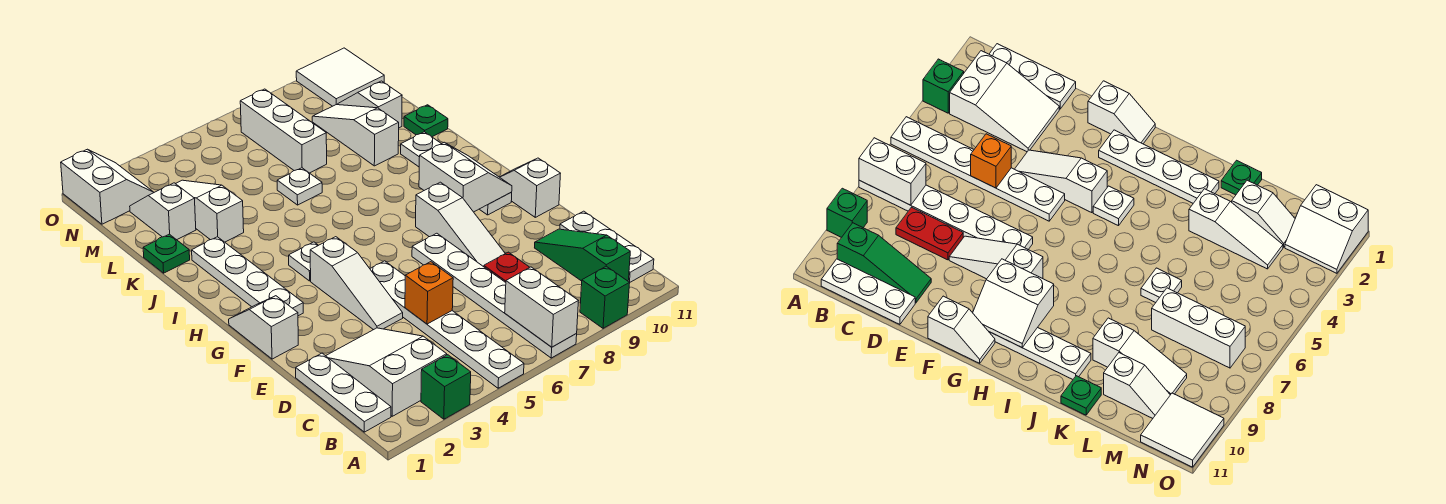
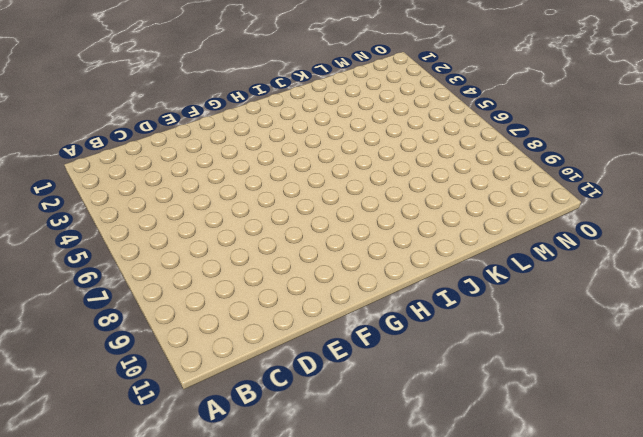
none -> green 1x1 brick [421,355,471,419]
none -> white 1x6 plate [370,261,524,388]
none -> white 1x6 plate [412,233,577,358]

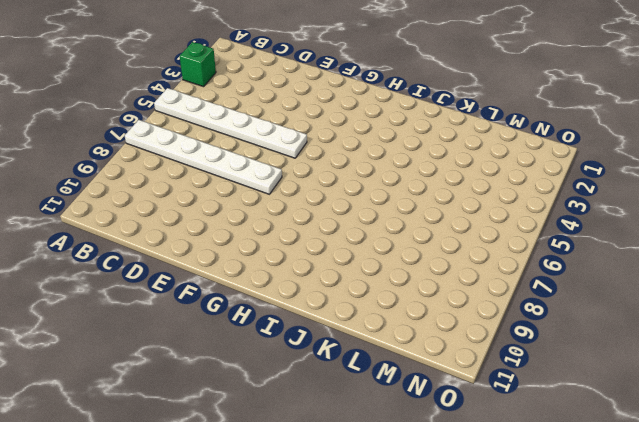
none -> green 1x1 brick [580,266,630,328]
none -> white 1x3 plate [296,353,391,432]
none -> white 2x3 slope [326,328,447,416]

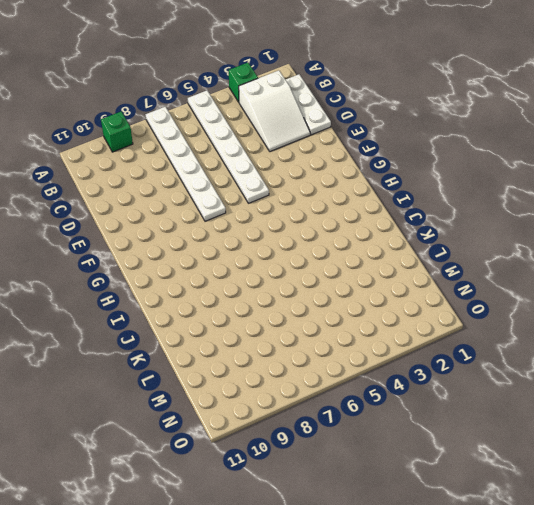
none -> green 1x3 slope [535,229,630,281]
none -> white 1x3 plate [560,211,654,282]
none -> red 1x2 plate [484,252,530,282]

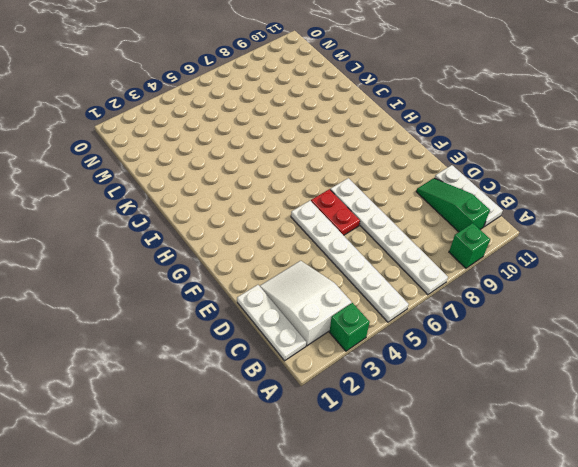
red 1x2 plate [311,189,360,235] -> red 1x2 plate moved to [484,252,530,282]
none -> white 1x3 slope [310,237,403,330]
none -> white 1x3 slope [416,182,505,267]
none -> white 1x2 slope [229,296,298,359]

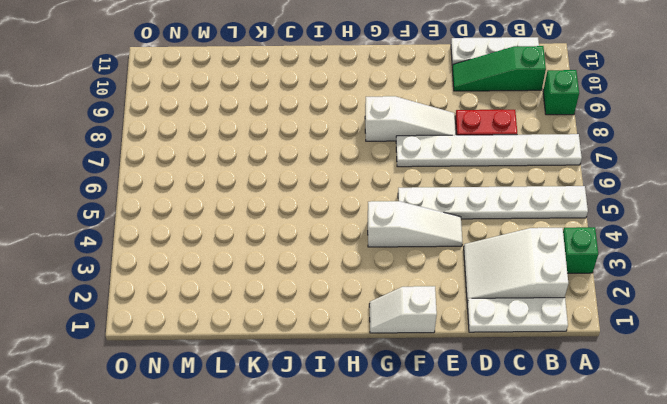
none -> white 1x2 slope [500,158,561,217]
none -> white 1x4 plate [192,237,303,316]
none -> white 1x4 plate [401,132,512,215]

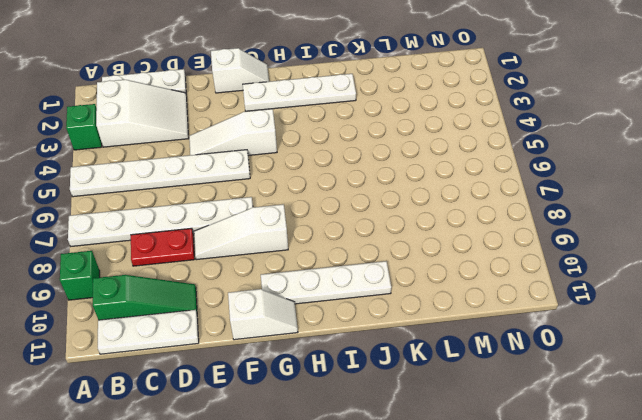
none -> white 1x1 plate [289,242,318,281]
none -> green 1x1 plate [143,234,190,273]
none -> white 1x3 slope [176,180,244,242]

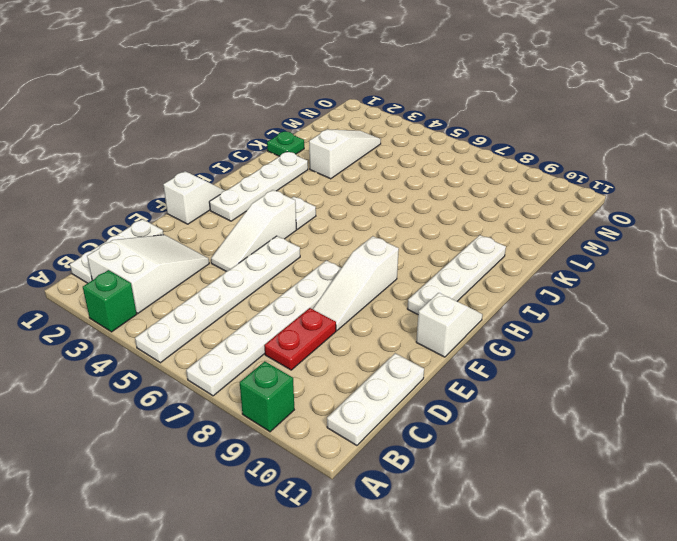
none -> green 1x3 slope [535,229,630,281]
none -> white 1x1 plate [277,168,322,205]
none -> white 1x3 slope [312,105,399,166]

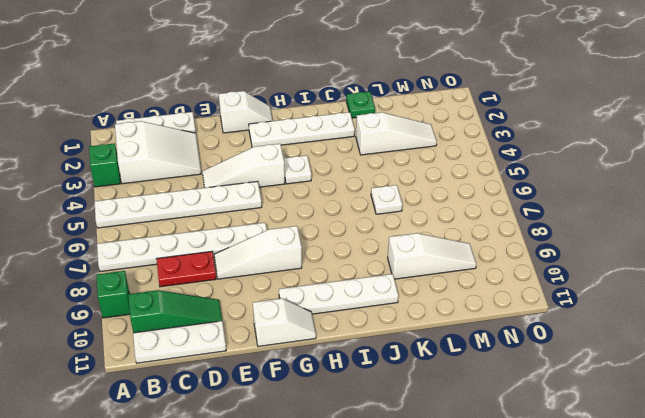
none -> green 1x1 plate [404,105,448,137]
none -> white 1x2 slope [130,183,196,240]
none -> white 1x3 brick [240,89,327,173]

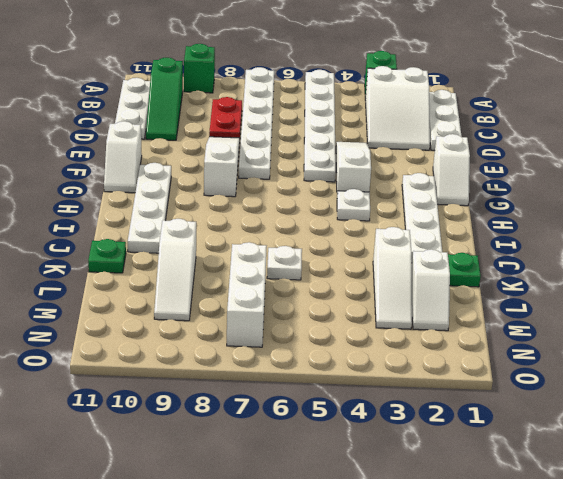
none -> white 1x2 slope [337,81,402,128]
none -> white 2x2 slope [61,149,154,224]
none -> white 2x2 tile [296,48,384,106]

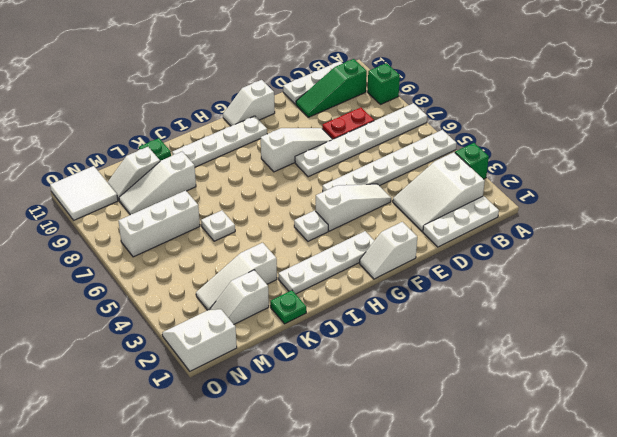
none -> white 1x2 brick [505,267,578,347]
none -> orange 1x1 brick [405,262,453,324]
none -> white 2x2 slope [419,142,512,212]

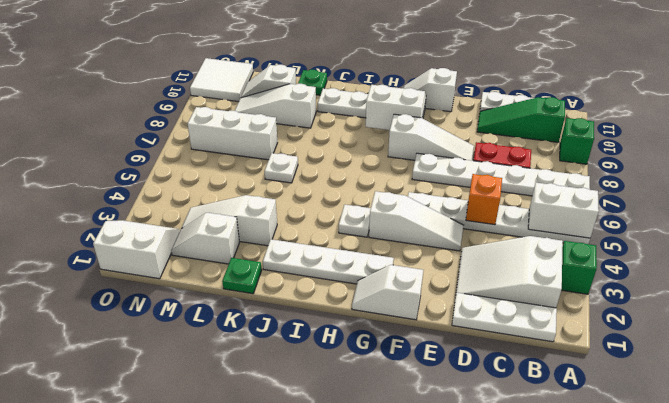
white 1x2 brick [528,183,599,238] -> white 1x2 brick moved to [505,267,578,347]

